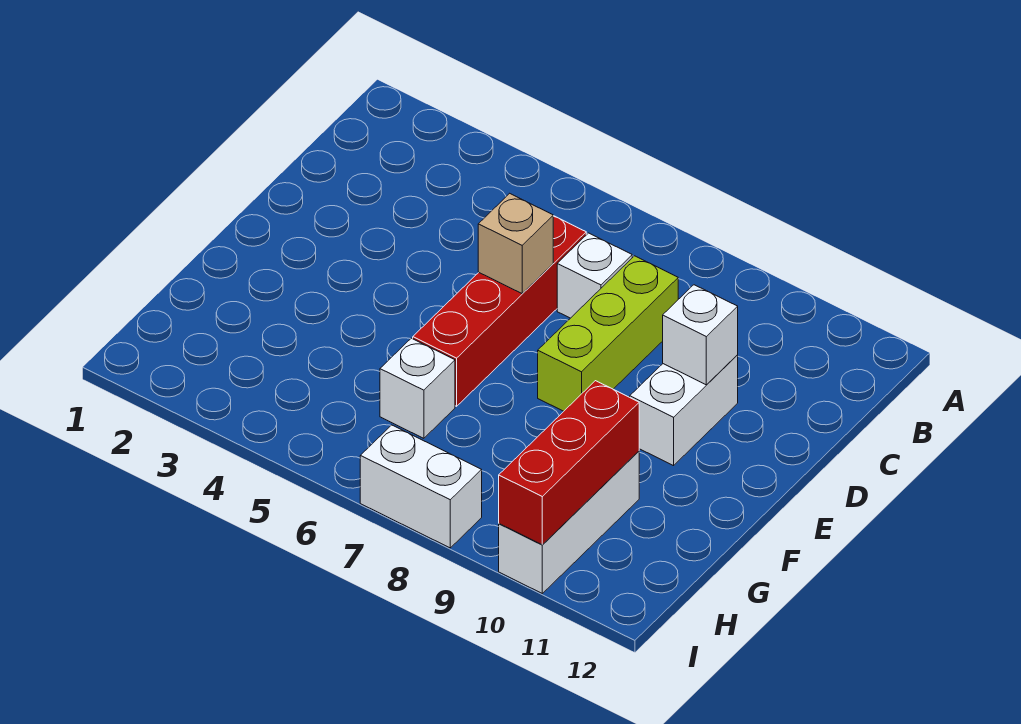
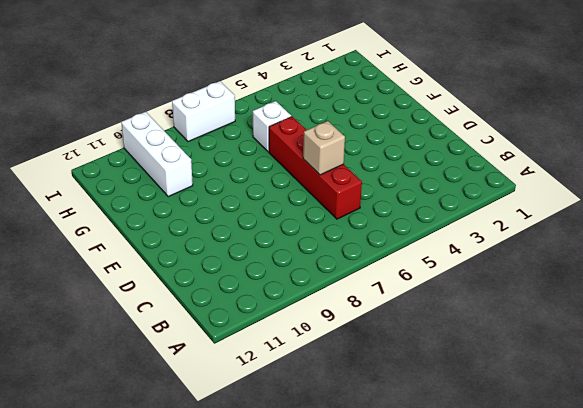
none -> white 1x1 brick [557,233,632,318]
none -> lime 1x3 brick [538,256,678,411]

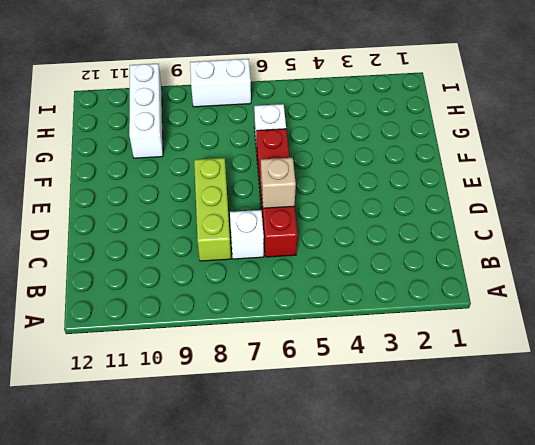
none -> white 1x2 brick [630,355,738,466]
none -> white 1x1 brick [663,285,738,385]

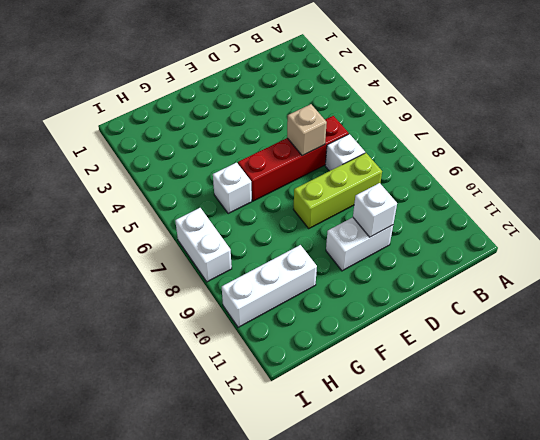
none -> red 1x3 brick [499,381,639,545]

